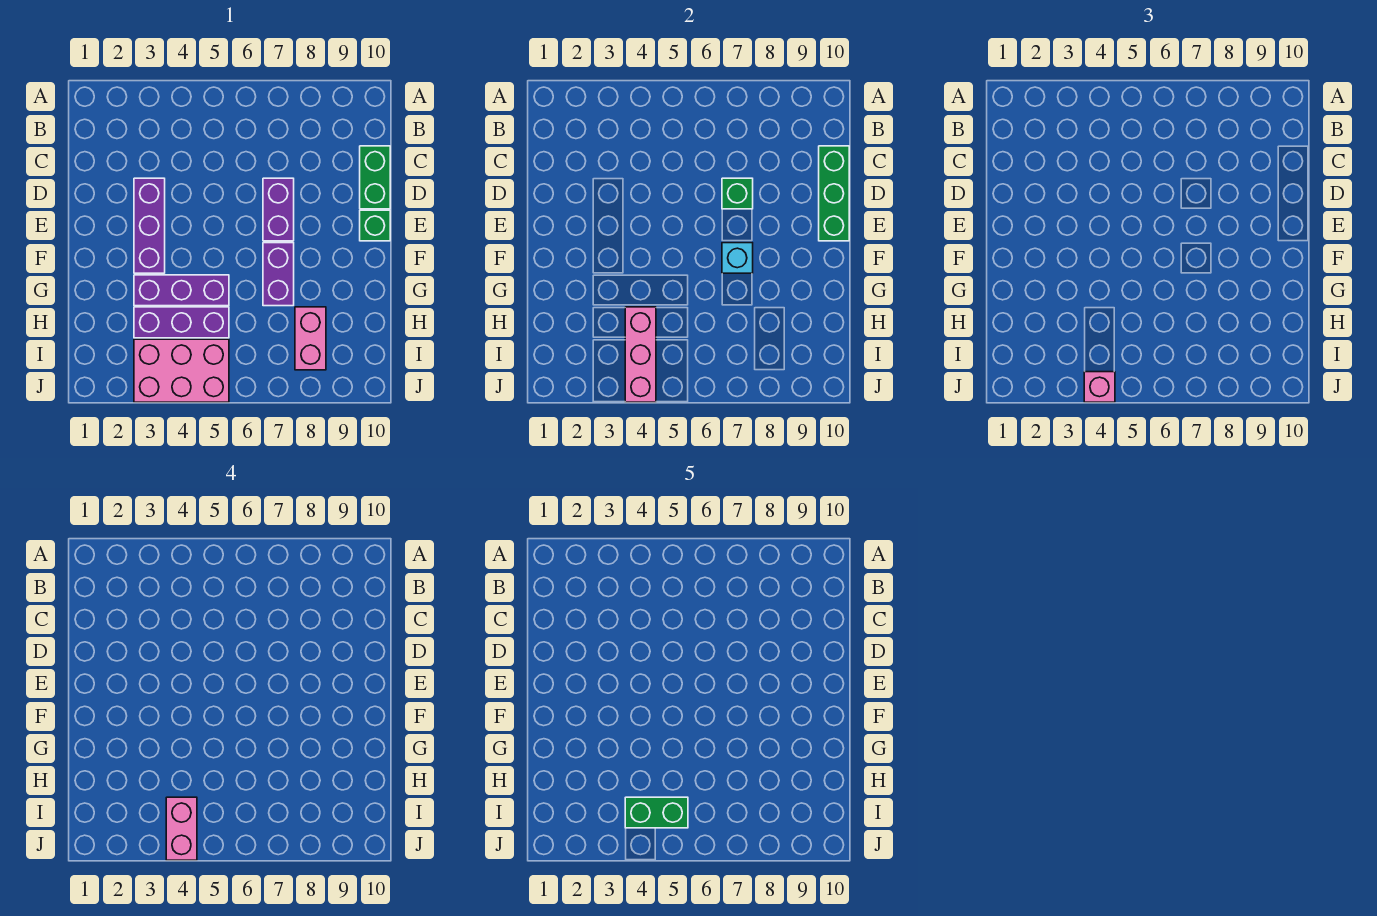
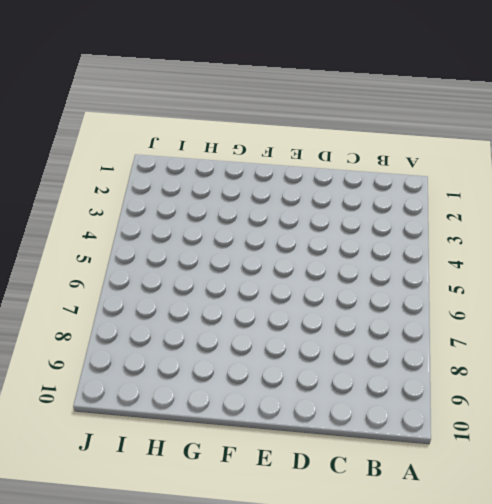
none -> green 1x2 brick [360,146,390,209]
none -> purple 1x3 brick [134,178,165,273]
none -> purple 1x2 brick [263,178,294,241]

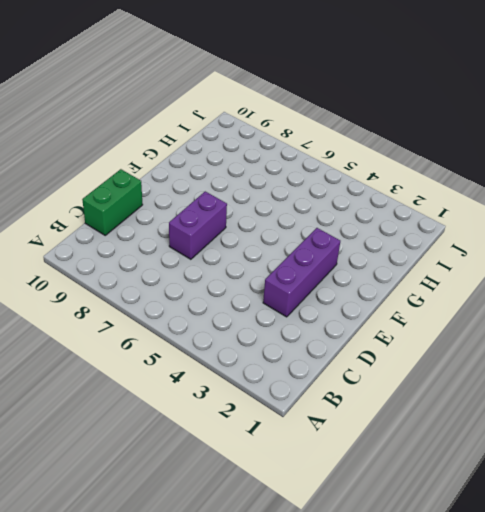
none -> green 1x1 brick [360,210,390,241]
none -> purple 1x2 brick [263,243,294,306]
none -> purple 1x3 brick [134,275,229,306]

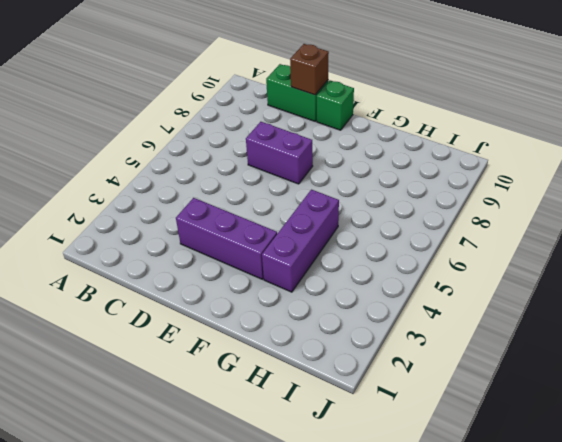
brown 1x1 brick [290,44,329,95] -> green 1x3 brick [819,146,849,241]
none -> purple 1x2 brick [263,243,294,306]
none -> purple 1x3 brick [134,307,229,338]
none -> pink 1x2 brick [295,307,326,370]

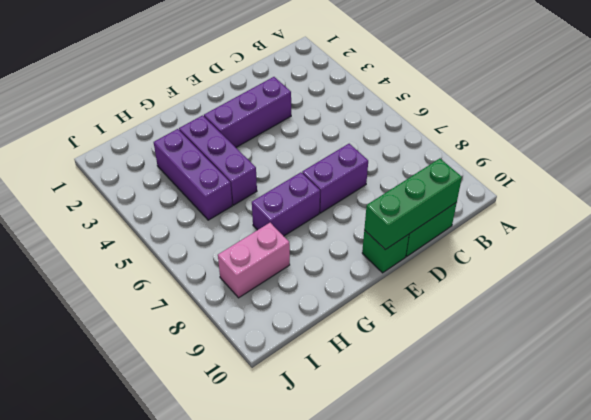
none -> pink 2x3 brick [134,339,229,402]
none -> green 1x1 brick [722,178,753,209]
none -> cyan 1x1 brick [722,243,753,273]

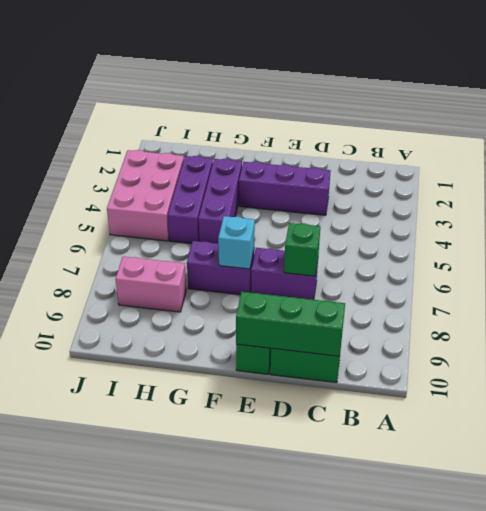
none -> pink 1x3 brick [625,307,656,402]
none -> pink 1x1 brick [1084,372,1115,402]
none -> pink 1x2 brick [166,797,197,860]

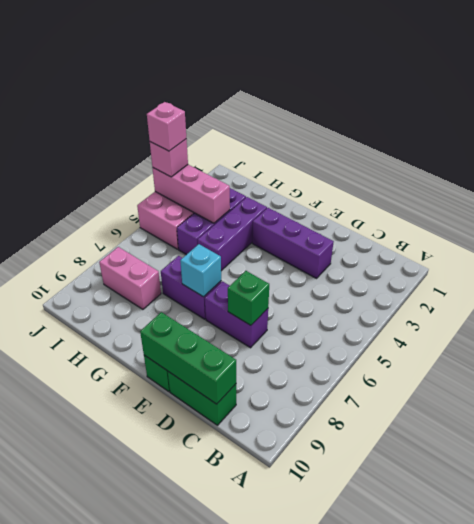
pink 1x1 brick [147,102,186,151] -> pink 1x2 brick [166,797,197,860]
none -> green 1x2 brick [625,797,688,828]

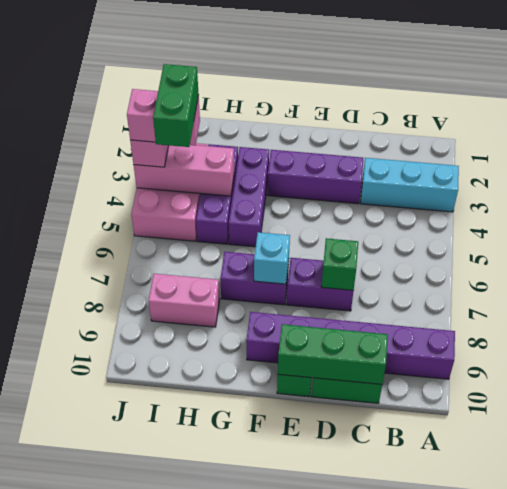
cyan 1x3 brick [361,158,459,212] -> none
purple 1x6 brick [246,312,455,379] -> none

